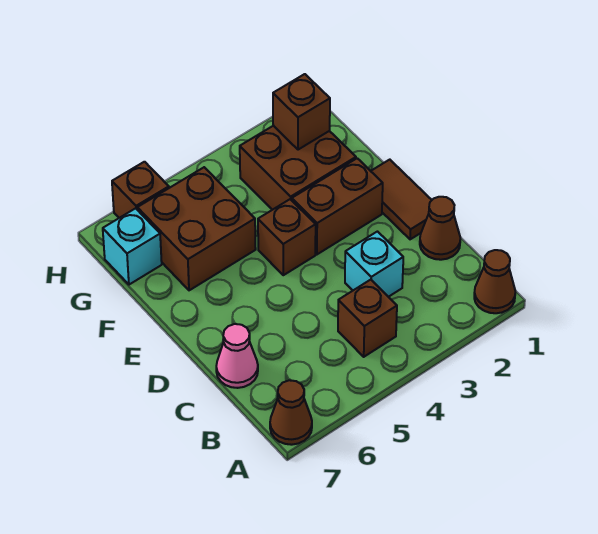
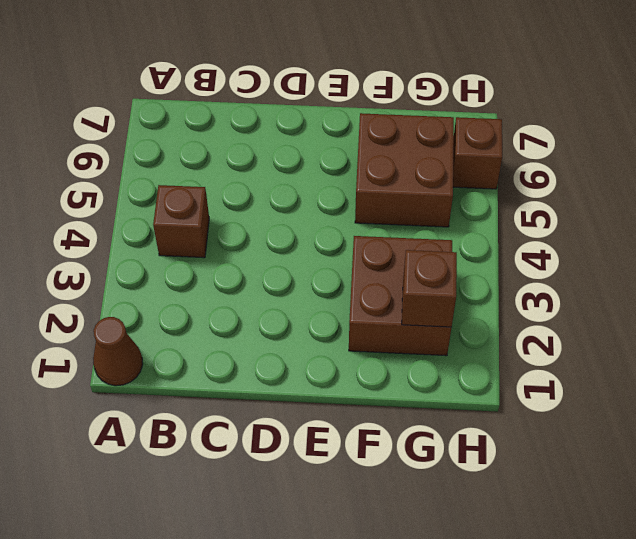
none -> brown 1x1 cone [270,380,312,445]
none -> brown 1x1 cone [420,197,460,260]
none -> cyan 1x1 brick [345,232,403,297]

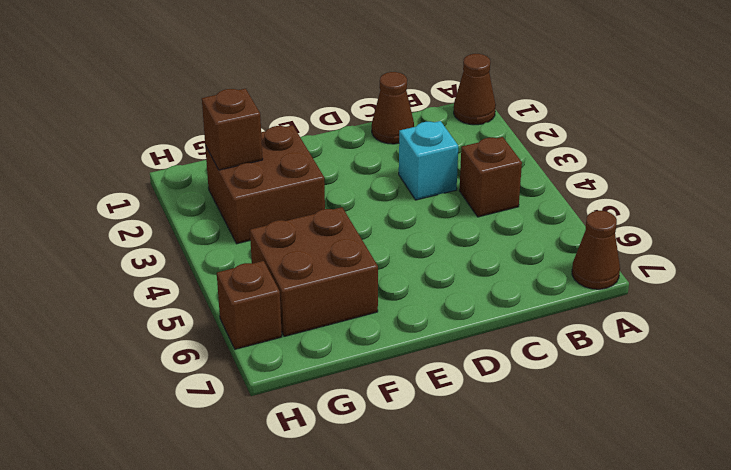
none -> pink 1x1 cone [216,324,258,388]
none -> brown 1x2 tile [371,160,432,239]
none -> brown 1x2 brick [292,158,383,254]

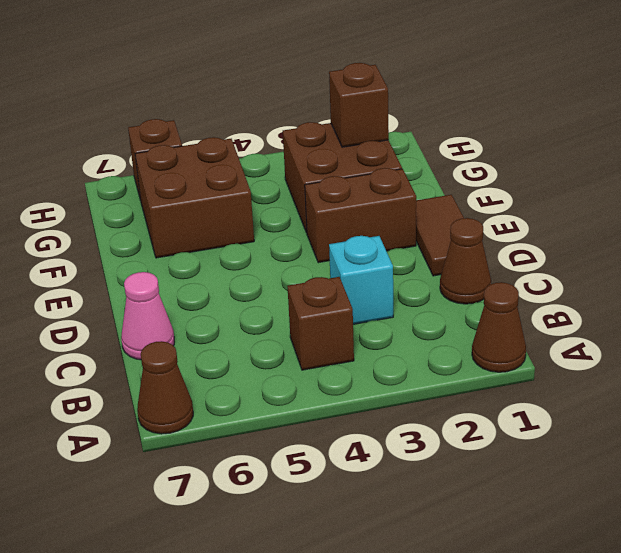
none -> brown 1x1 brick [258,199,316,275]
none -> cyan 1x1 brick [103,208,162,285]

